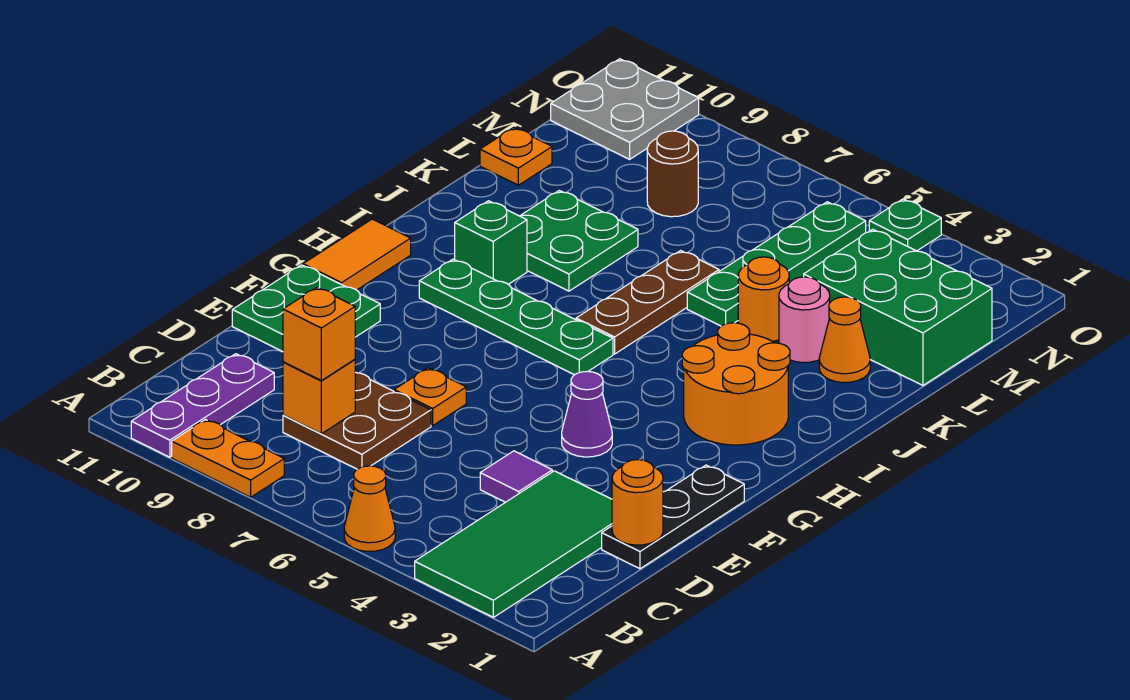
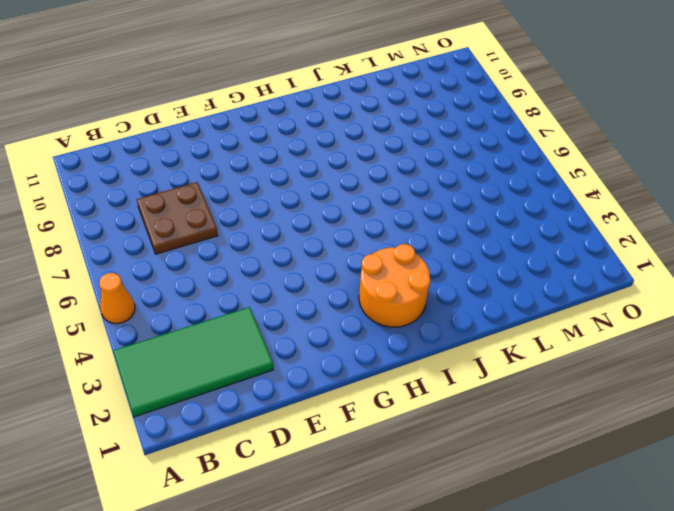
none -> orange 1x2 plate [172,420,284,497]
none -> purple 1x3 plate [131,354,274,457]
none -> black 1x3 plate [602,465,744,569]

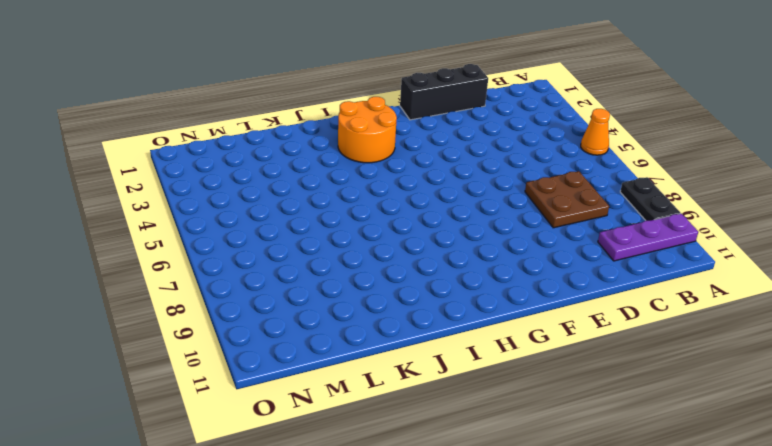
black 1x2 plate [620,177,680,221] -> orange 1x2 plate [172,420,284,497]
black 1x3 brick [400,64,488,120] -> black 1x3 plate [602,465,744,569]
none -> green 2x4 tile [415,471,612,617]
none -> purple 1x1 tile [480,451,552,502]
none -> orange 1x1 plate [394,368,466,426]

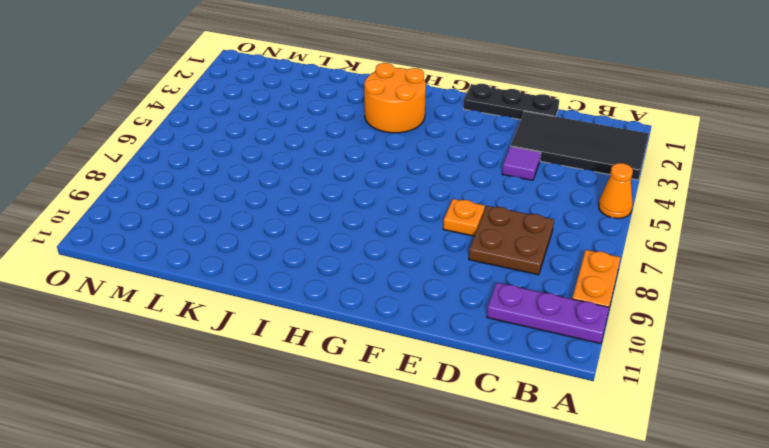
black 2x4 tile [510,111,649,180] -> green 2x4 tile [415,471,612,617]
none -> green 2x2 plate [232,265,380,352]
none -> purple 1x1 cone [562,371,612,457]
none -> orange 1x2 tile [303,219,411,290]

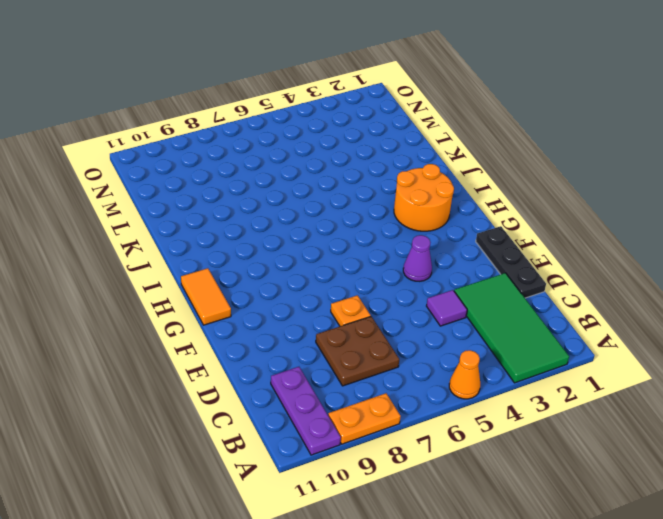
none -> green 2x2 plate [232,265,380,352]
none -> green 1x4 plate [419,259,613,375]
none -> brown 1x3 plate [576,251,719,354]

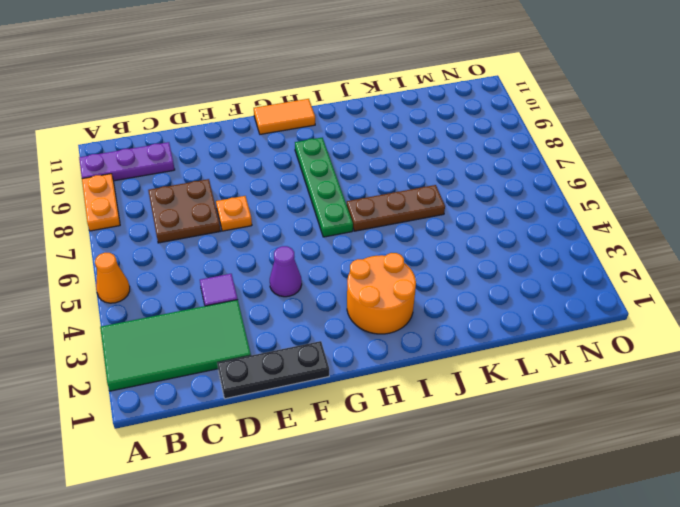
none -> green 2x2 plate [232,265,380,352]
none -> green 1x1 brick [455,201,527,284]
none -> green 2x2 plate [520,191,638,291]

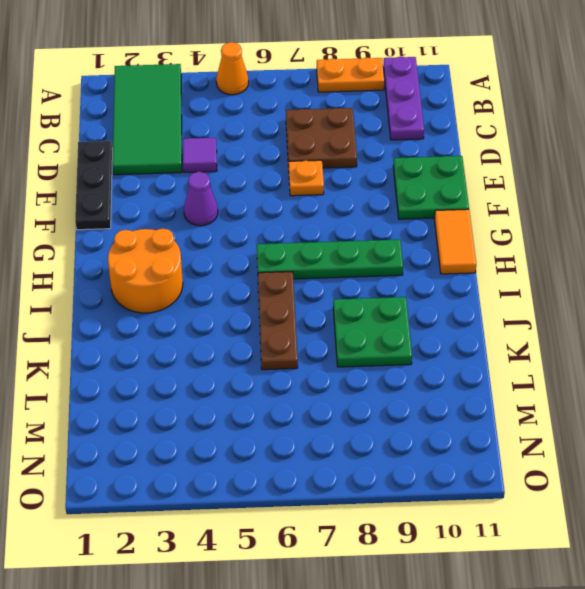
none -> green 1x1 brick [455,201,527,284]
none -> orange 1x1 cone [819,297,870,383]
none -> pink 1x1 round brick [779,277,830,363]

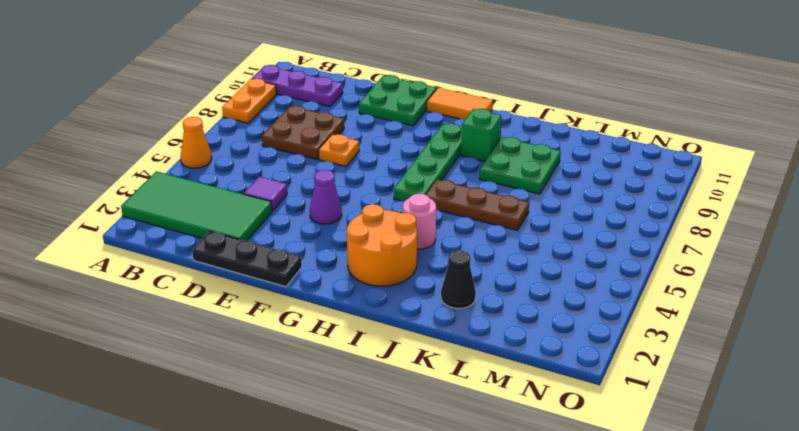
pink 1x1 round brick [403,194,436,249] -> pink 1x1 round brick moved to [779,277,830,363]
black 1x1 cone [441,250,476,309] -> orange 1x1 cone [819,297,870,383]
none -> orange 1x1 round brick [738,257,789,341]
none -> green 1x4 plate [687,202,866,326]
none -> green 2x3 brick [804,229,992,385]

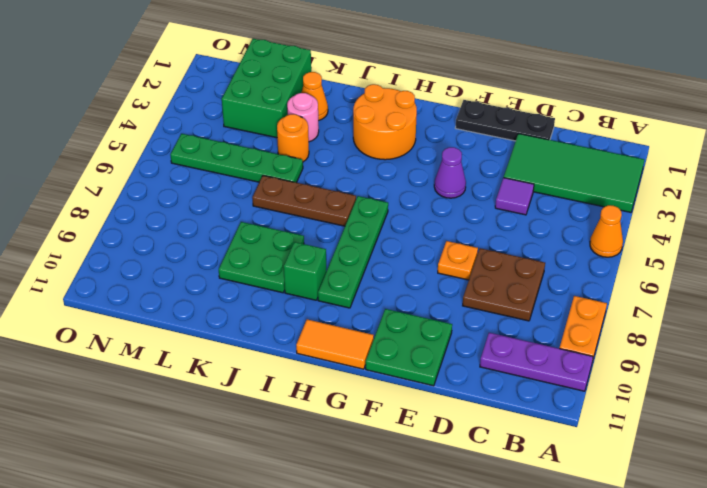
none -> orange 1x1 plate [480,127,552,185]
none -> brown 1x1 round brick [647,131,698,217]
none -> grey 2x2 plate [551,59,699,159]

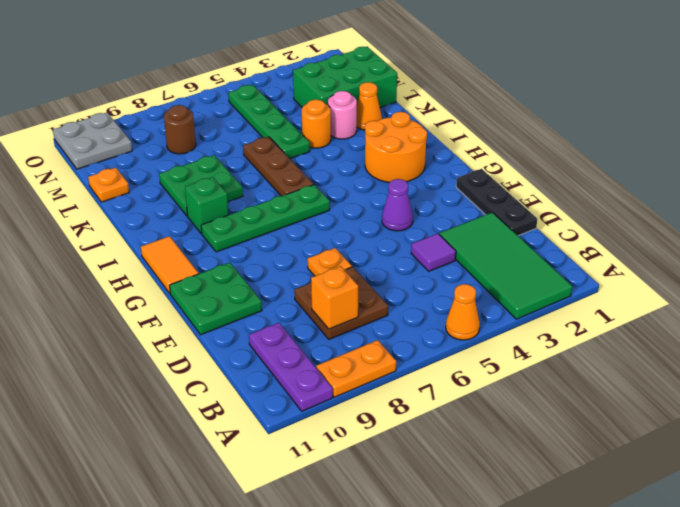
none -> green 1x1 plate [869,199,941,251]
none -> orange 1x1 round brick [612,460,663,545]
none -> orange 1x1 brick [283,287,355,381]

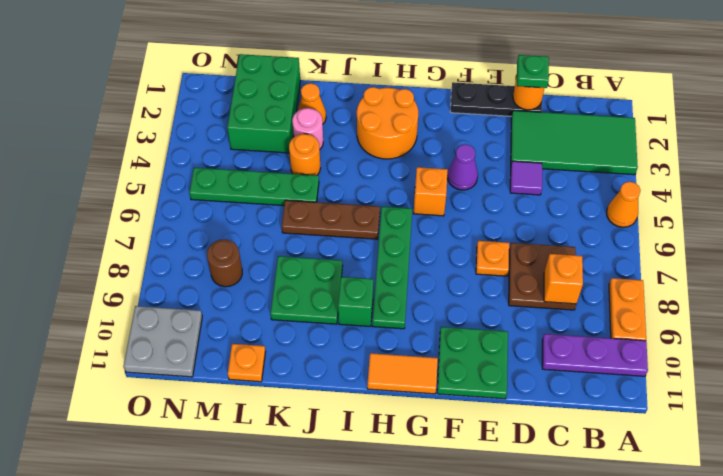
green 1x1 plate [517,55,549,88] -> green 1x1 plate moved to [869,199,941,251]
orange 1x1 brick [414,167,448,216] -> orange 1x1 brick moved to [283,287,355,381]

